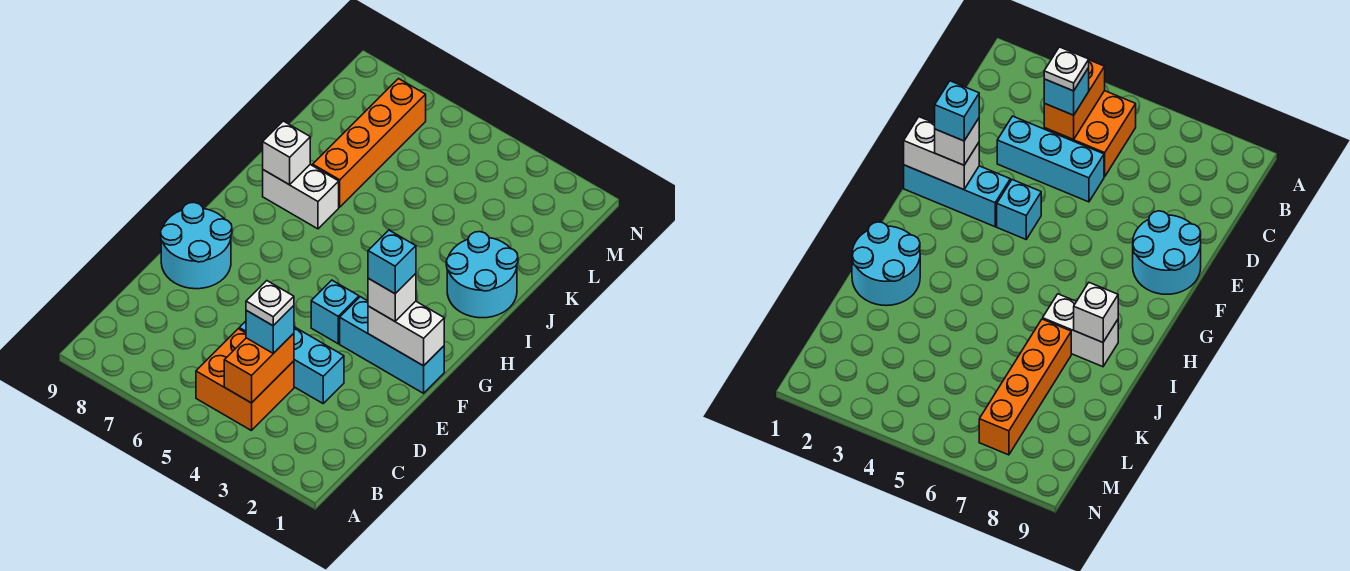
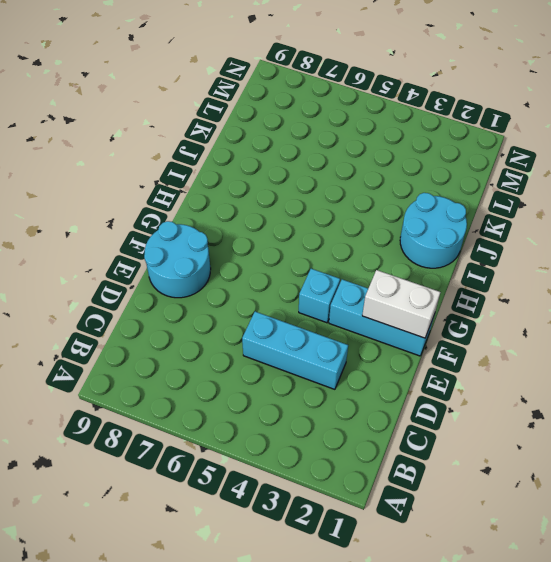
none -> orange 2x2 brick [196,329,294,431]
none -> white 1x2 brick [263,165,339,229]
none -> orange 1x4 brick [313,79,426,207]

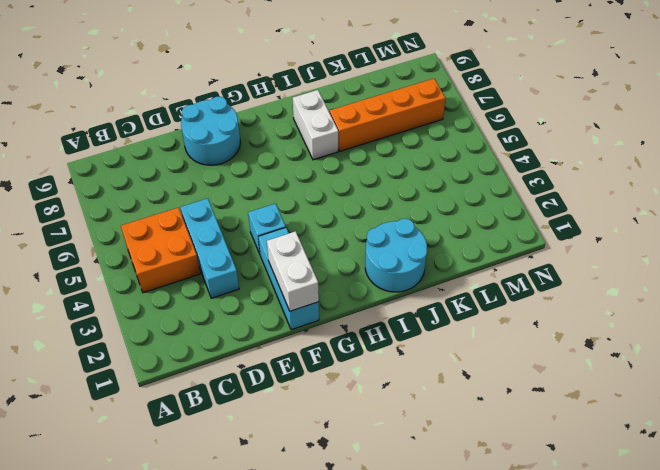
none -> orange 1x2 brick [224,333,294,403]
none -> white 1x1 brick [263,121,310,185]
none -> cyan 1x1 brick [246,306,294,353]

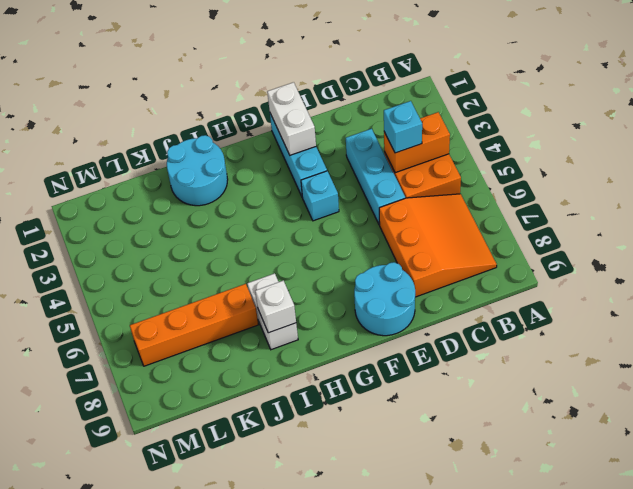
orange 3x3 slope [379,194,497,297] -> none
none -> white 1x1 brick [368,274,416,321]
none -> white 1x1 plate [246,281,294,326]
none -> cyan 1x1 brick [368,230,416,294]

